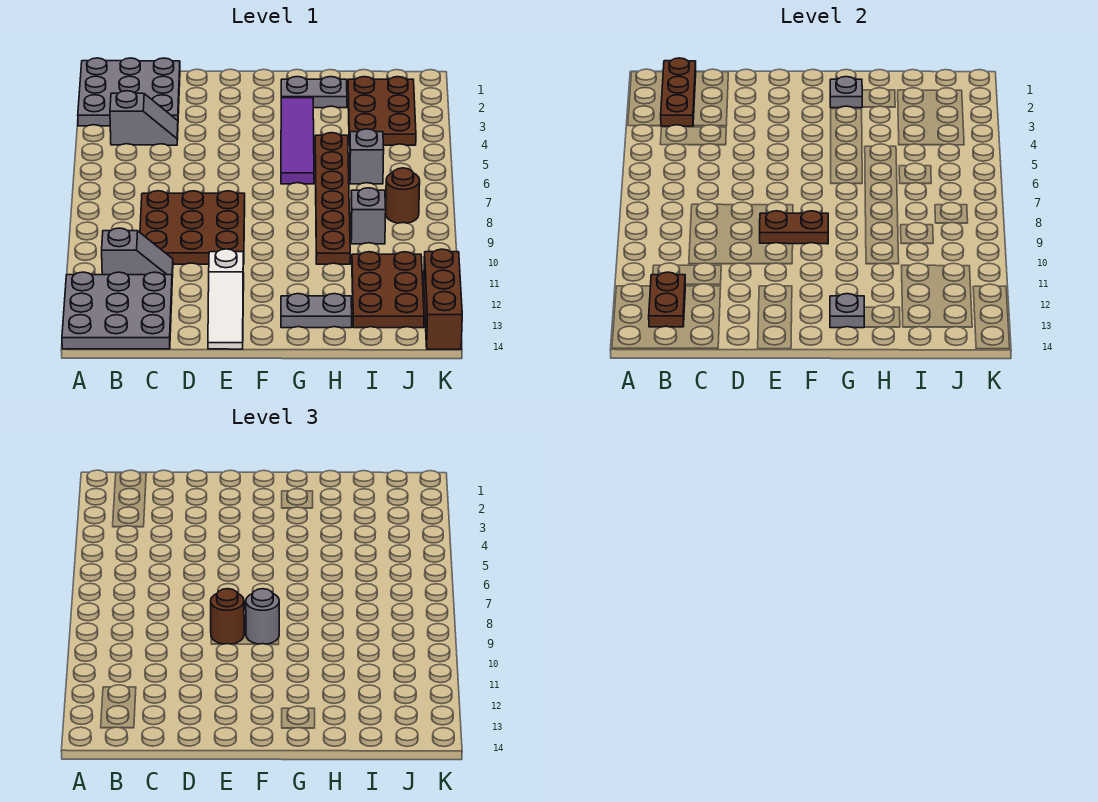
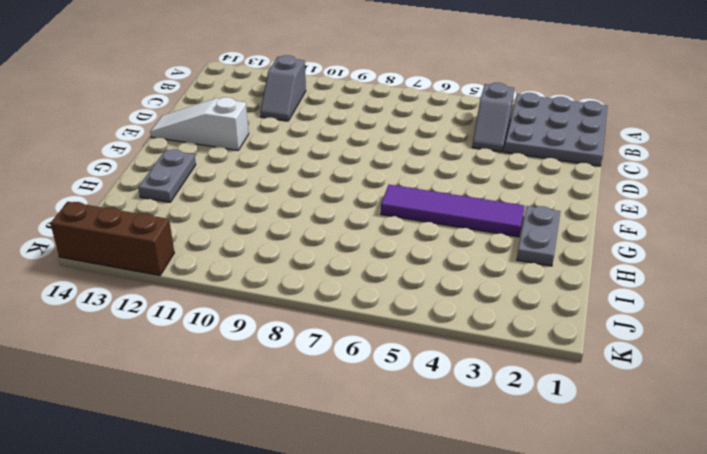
none -> grey 3x3 plate [62,272,172,349]
none -> brown 3x3 plate [140,191,245,264]
none -> brown 1x6 plate [315,133,350,264]

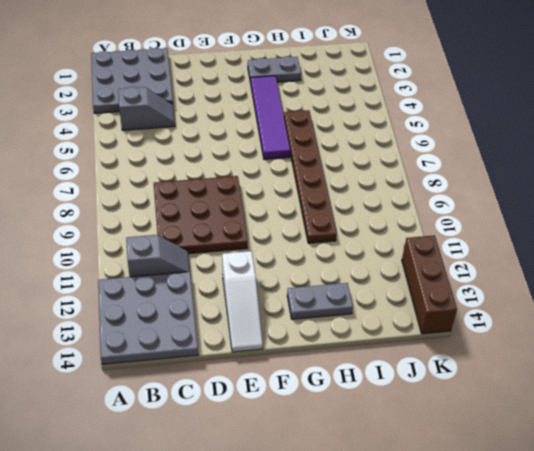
none -> brown 2x3 plate [348,77,416,145]
none -> grey 1x1 brick [350,129,384,184]
none -> grey 1x1 brick [351,188,386,244]

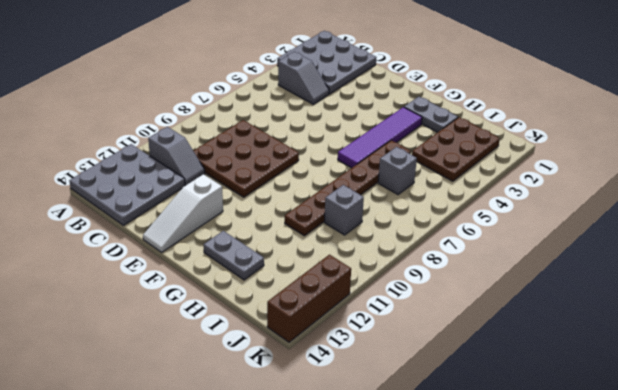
none -> brown 2x3 plate [352,252,424,328]
none -> brown 1x1 round brick [386,168,420,223]
none -> brown 1x3 plate [661,58,696,126]

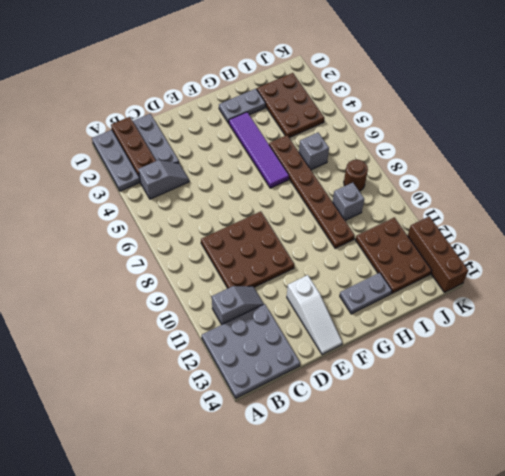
none -> brown 1x2 plate [649,272,686,327]
none -> brown 1x2 plate [760,211,828,244]
none -> grey 1x1 plate [830,77,862,108]

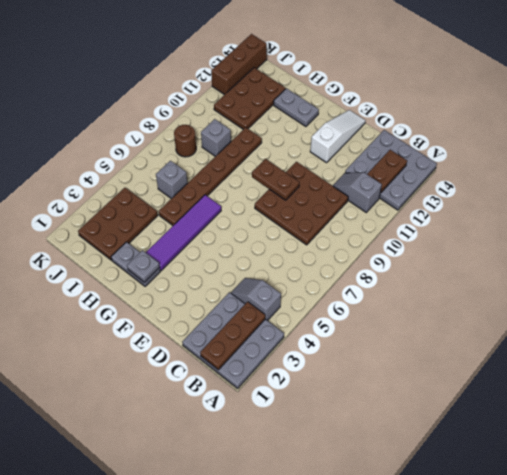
none -> grey 1x1 plate [830,294,864,328]
none -> brown 1x1 round brick [211,589,244,644]
none -> grey 1x1 round brick [246,589,279,644]

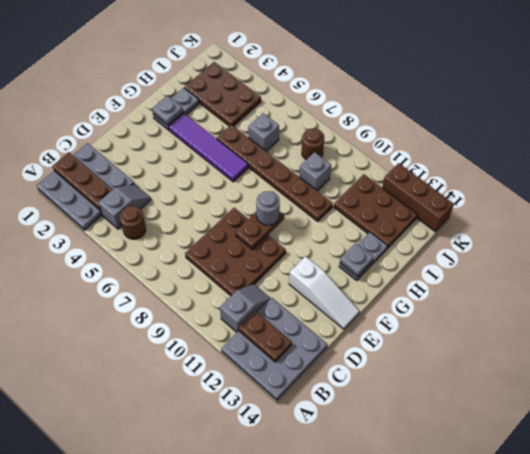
brown 1x1 round brick [120,206,146,239] -> brown 1x1 round brick moved to [211,589,244,644]

